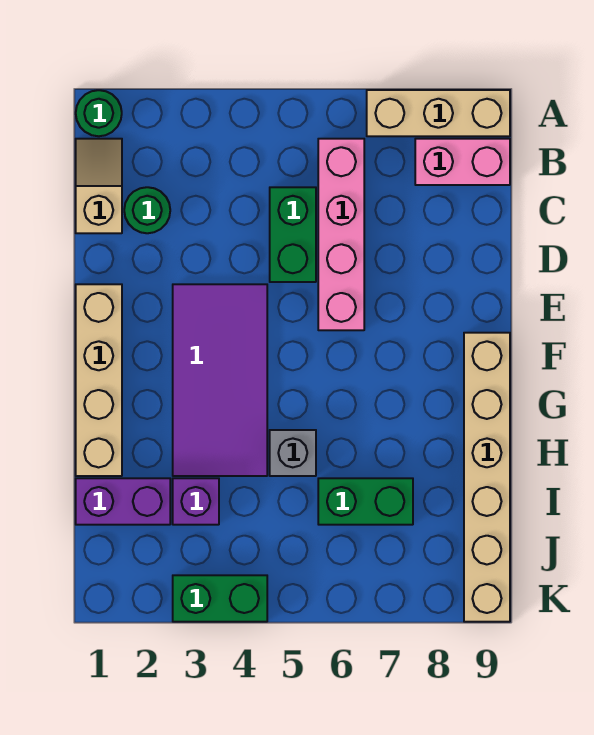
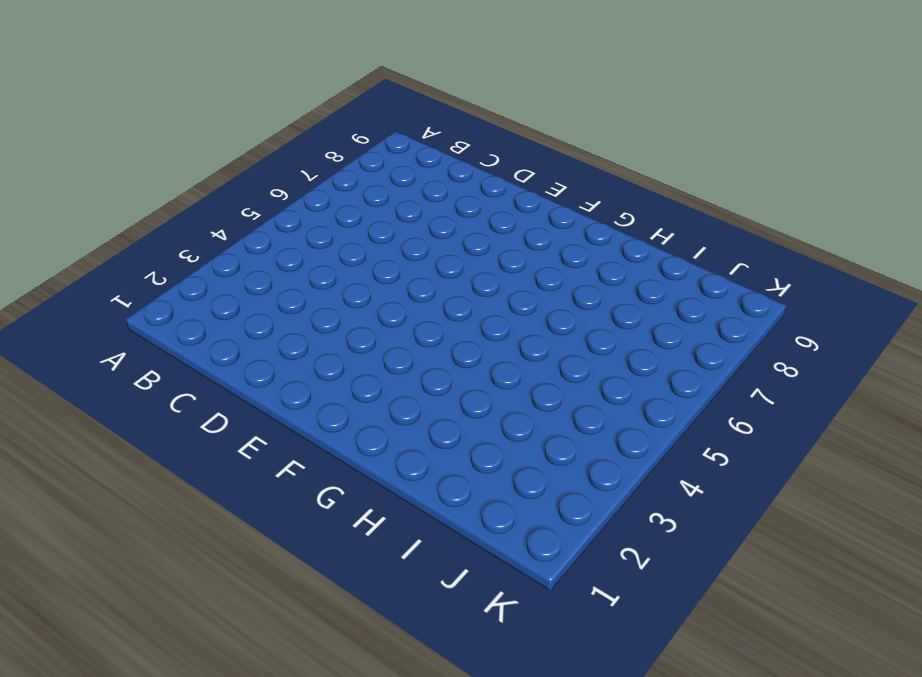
none -> green 1x1 round brick [76,90,122,136]
none -> tan 1x3 brick [367,90,510,136]
none -> tan 1x2 slope [76,139,122,233]

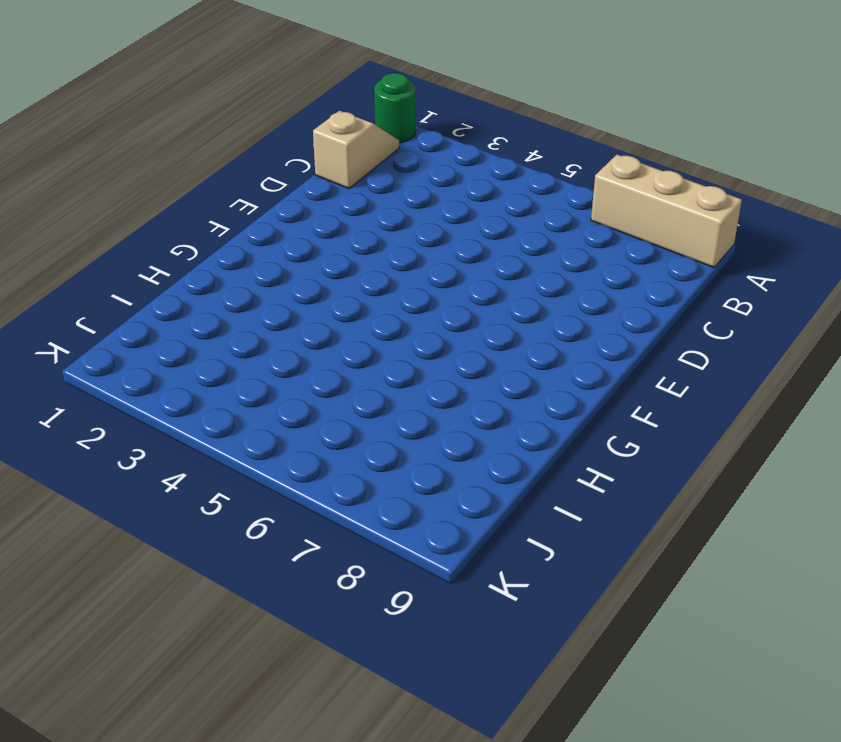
none -> pink 1x4 brick [318,139,364,330]
none -> pink 1x2 brick [415,139,510,185]
none -> green 1x1 round brick [124,187,170,233]

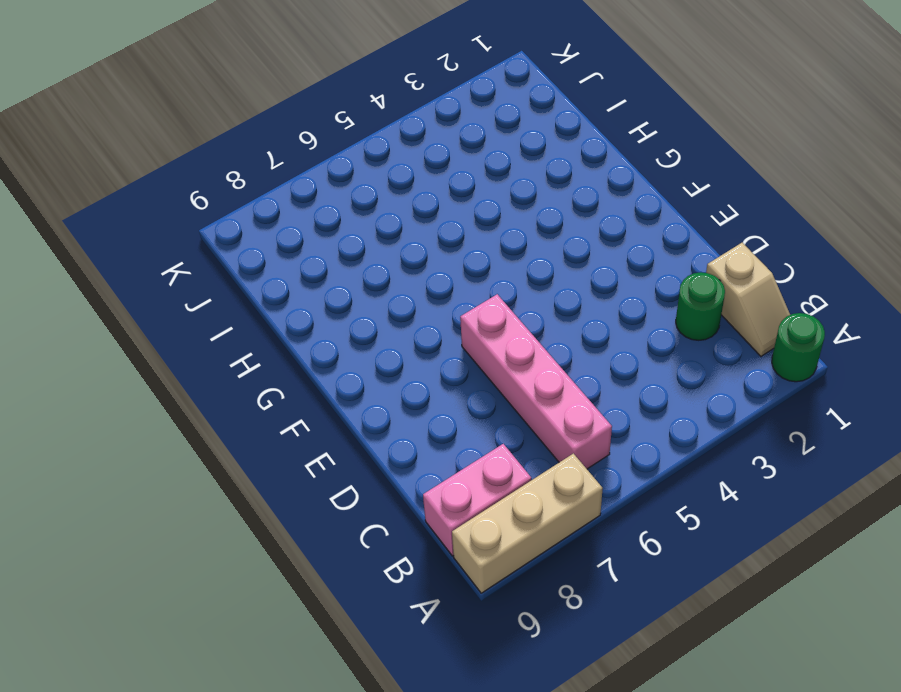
none -> green 1x2 brick [270,187,316,282]
none -> tan 1x4 brick [76,284,122,476]
none -> purple 2x4 tile [173,284,267,476]

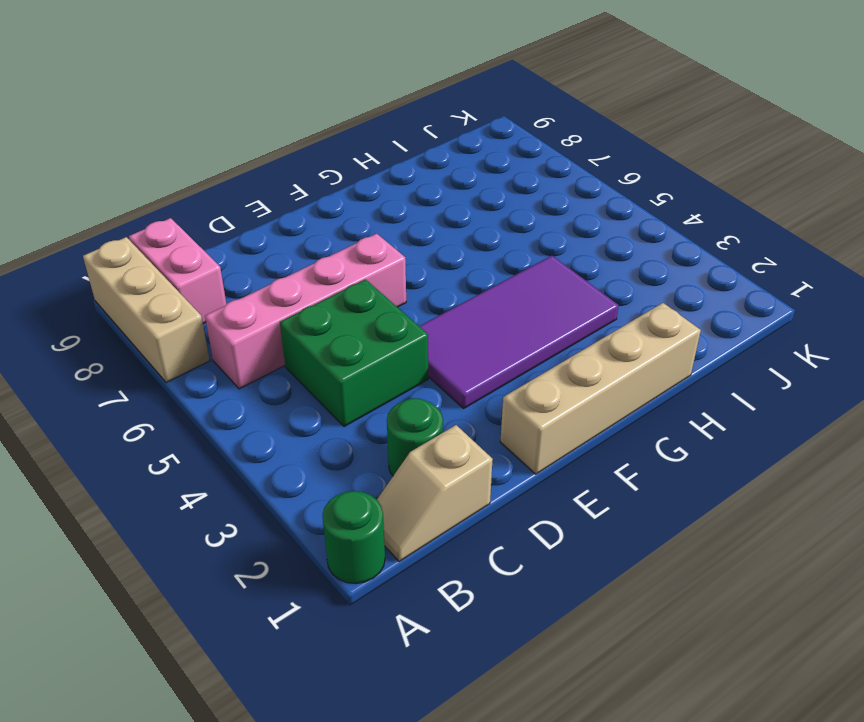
green 2x2 brick [280,279,428,427] -> green 1x2 brick [270,187,316,282]
none -> tan 1x6 brick [464,333,510,622]
none -> grey 1x1 brick [270,430,316,476]
none -> purple 1x2 brick [76,478,170,525]

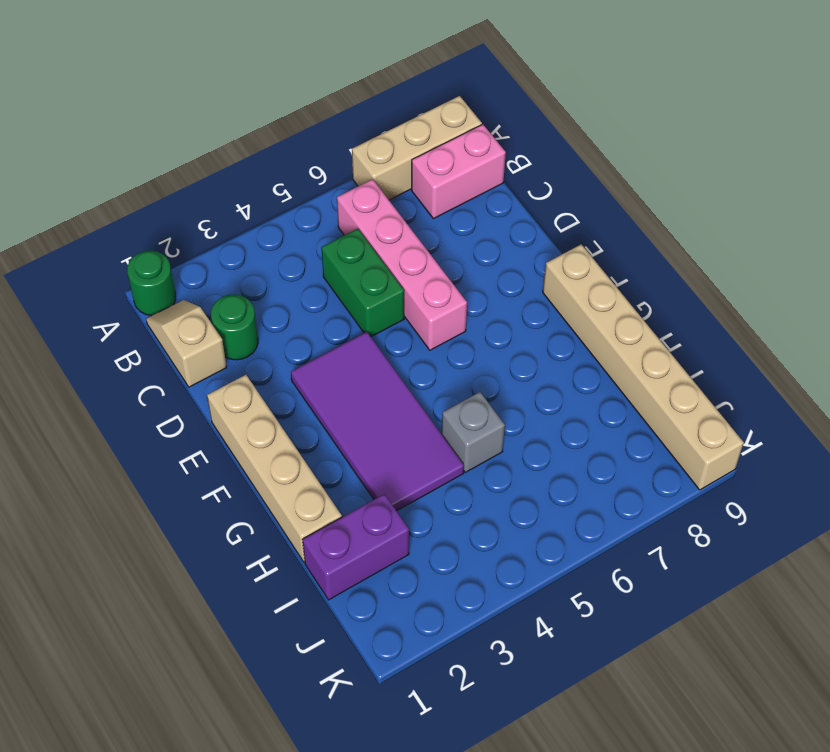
none -> purple 1x1 brick [173,478,219,525]
none -> green 1x2 brick [318,478,413,525]
none -> green 1x2 brick [173,575,267,622]

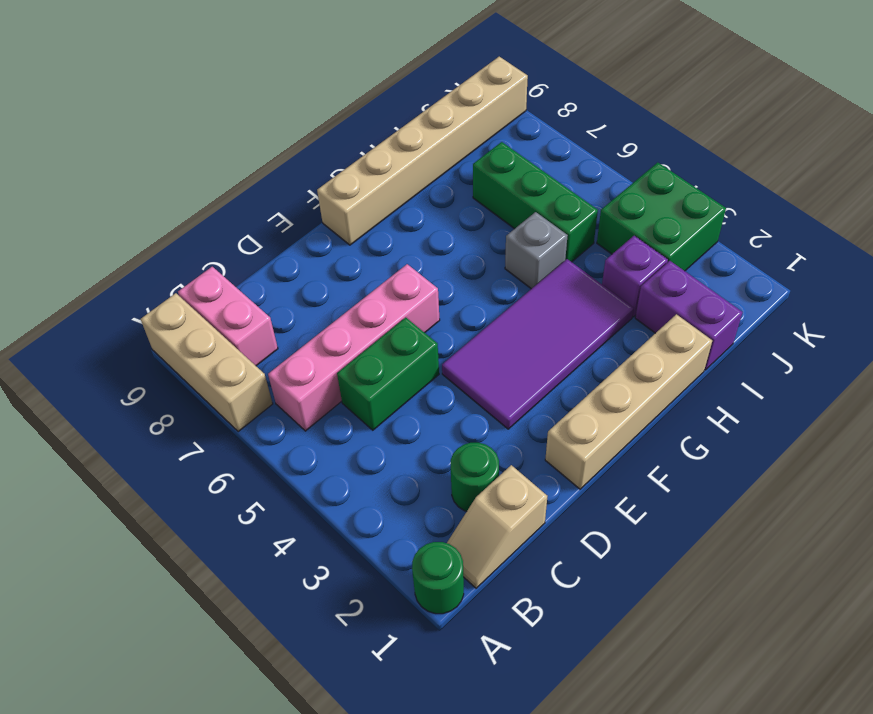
green 1x3 brick [473,142,598,262] -> green 1x2 brick [318,478,413,525]
green 2x2 brick [597,163,726,271] -> green 1x2 brick [173,575,267,622]

